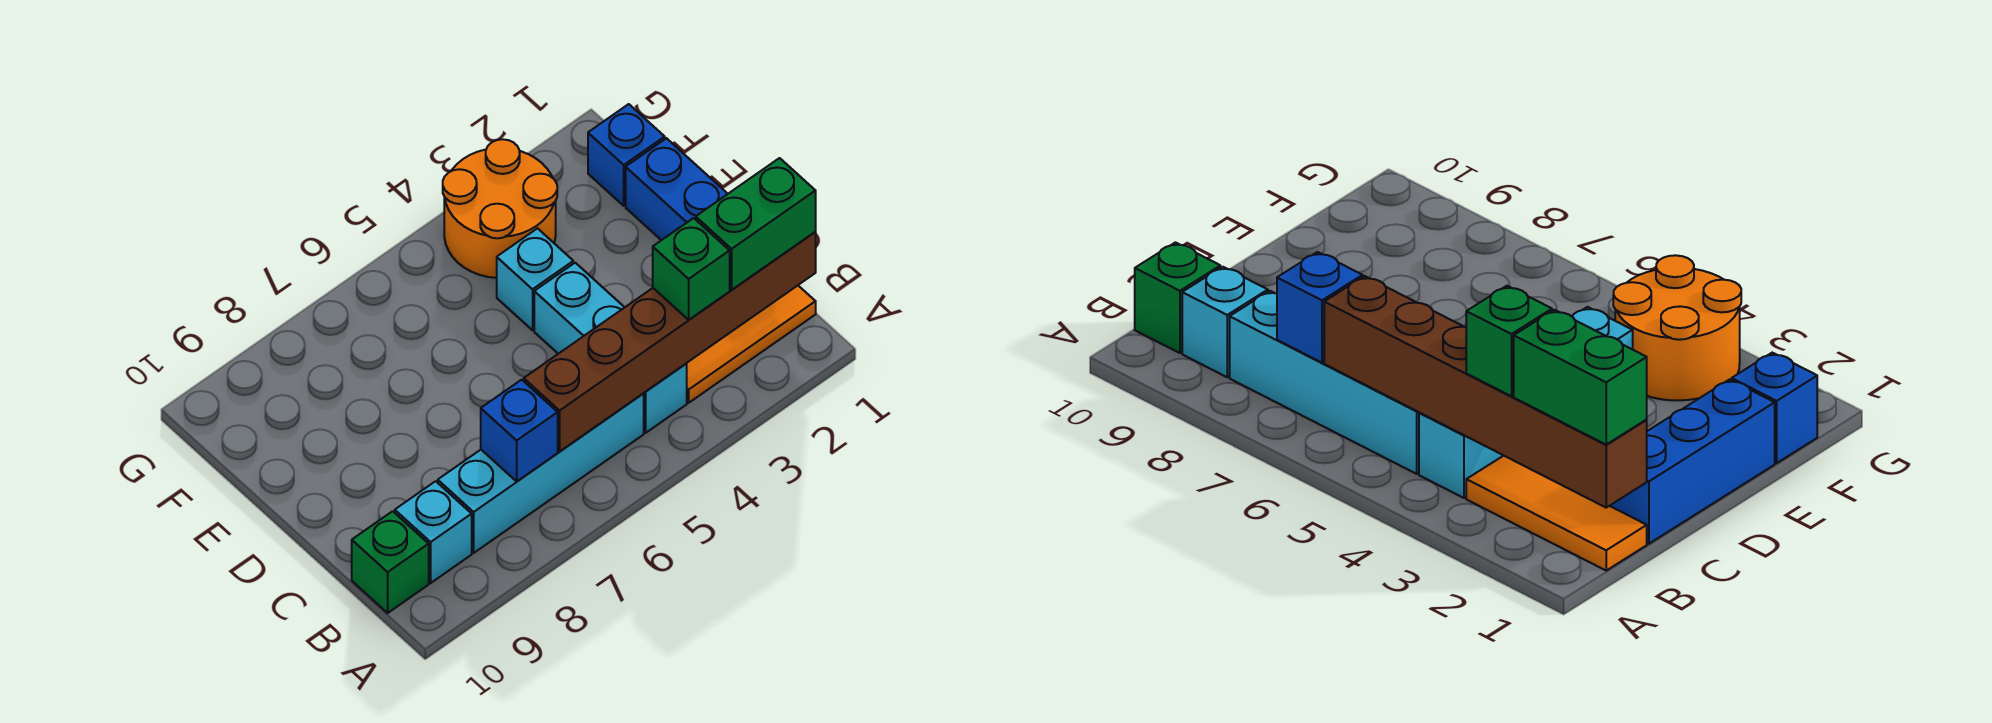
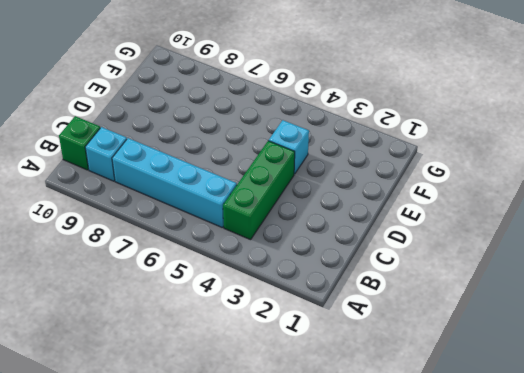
green 1x3 brick [223,141,295,240] -> cyan 1x3 brick [534,263,687,433]
none -> orange 1x3 tile [686,286,816,403]
none -> blue 1x3 brick [626,138,727,240]
none -> blue 1x1 brick [588,104,665,206]

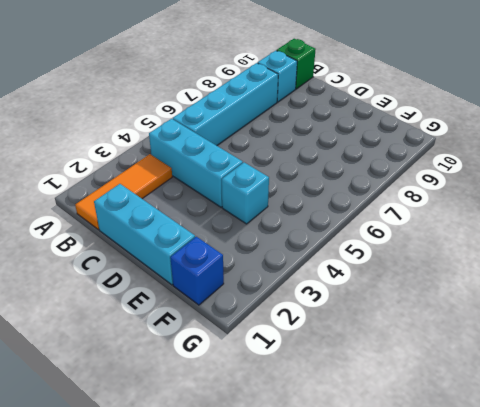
cyan 1x3 brick [94,184,195,285] -> blue 1x3 brick [626,138,727,240]
none -> orange 2x2 round brick [443,139,557,278]
none -> brown 1x6 brick [524,232,816,451]
none -> blue 1x1 brick [481,380,558,481]

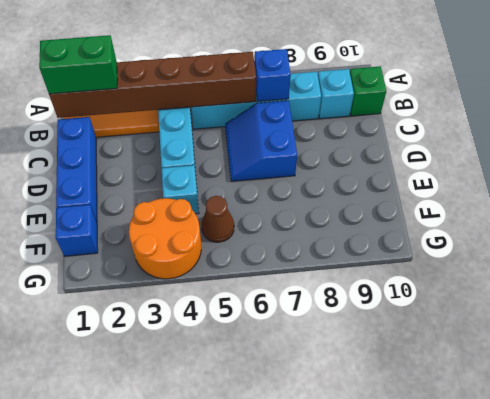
blue 2x2 slope [225,101,297,181] -> none
brown 1x1 cone [202,196,234,242] -> none
none -> green 1x1 brick [653,218,730,320]

